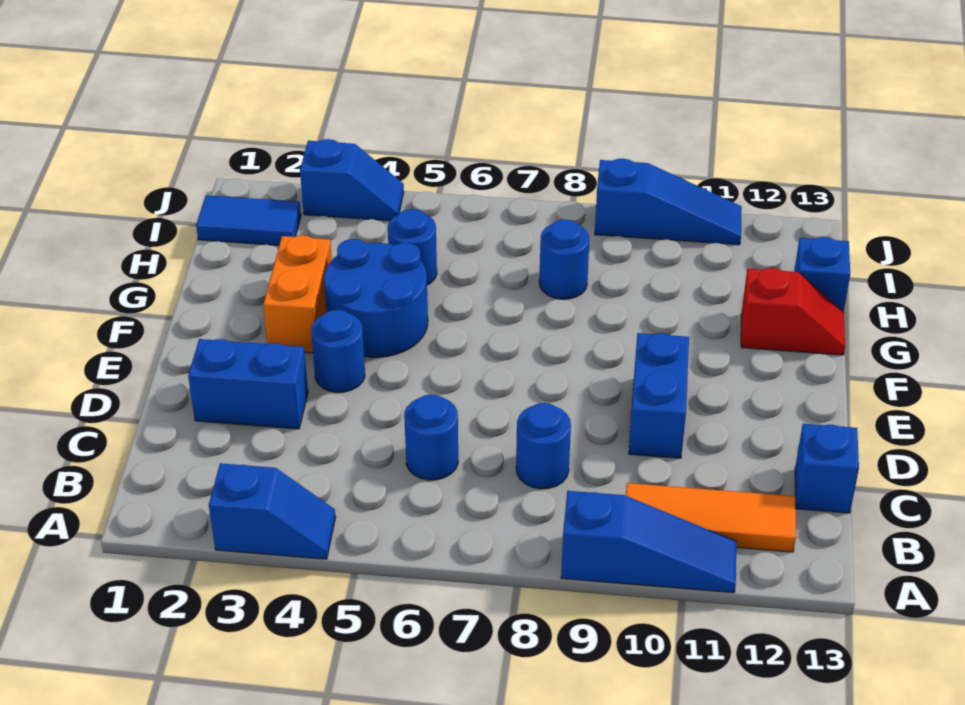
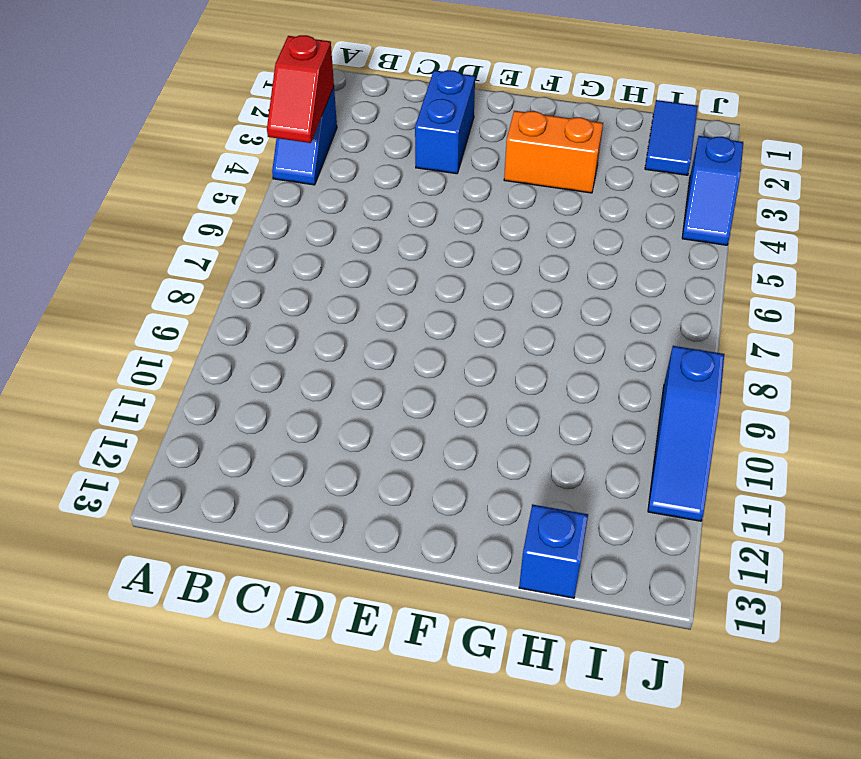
red 1x2 slope [267,35,334,143] -> red 1x2 slope moved to [741,268,845,355]
none -> blue 1x3 slope [561,491,736,593]
none -> orange 1x3 tile [626,483,796,552]
none -> blue 1x1 round brick [404,395,458,480]

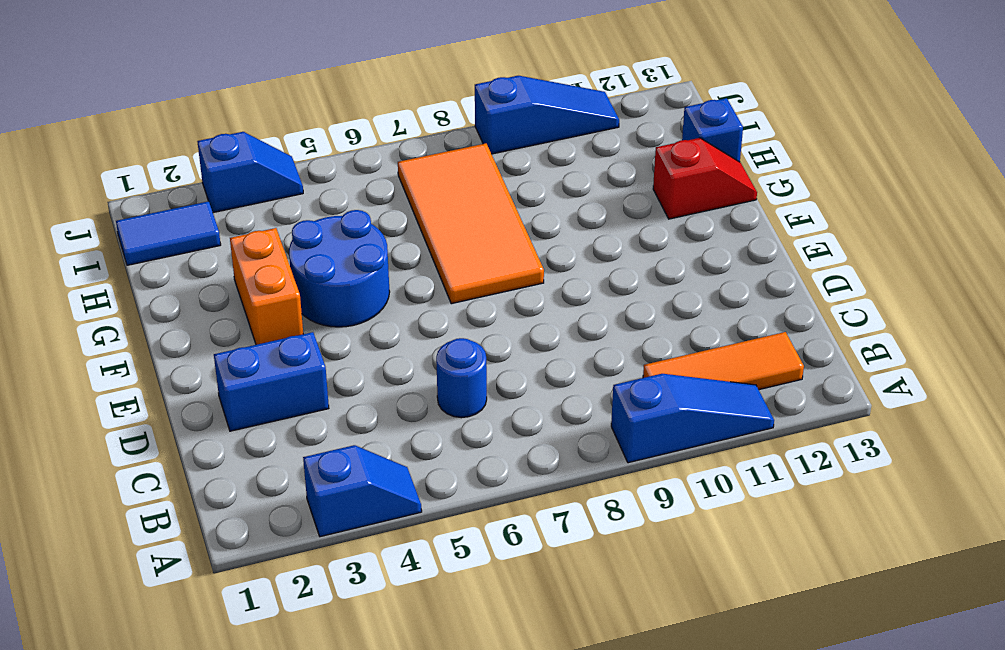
orange 2x4 tile [398,143,544,304] -> blue 1x1 round brick [539,219,590,299]
none -> blue 1x1 round brick [516,403,571,489]
none -> blue 1x1 brick [795,424,859,513]
none -> blue 1x2 brick [629,333,689,458]

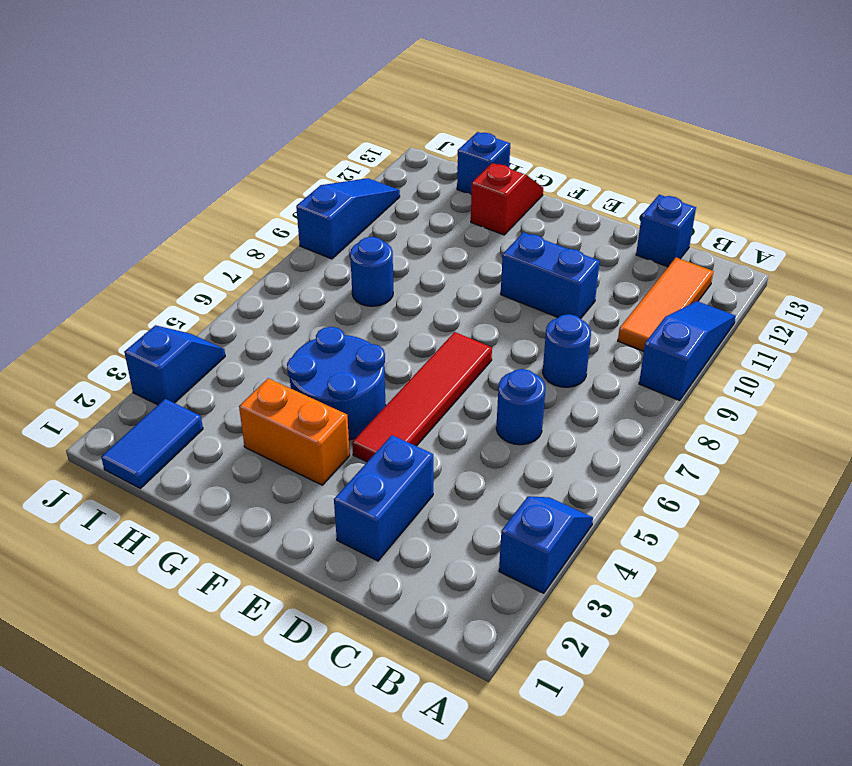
red 1x4 tile [352,332,492,462] -> blue 1x1 round brick [311,310,365,392]
none -> blue 1x1 round brick [388,209,437,285]

